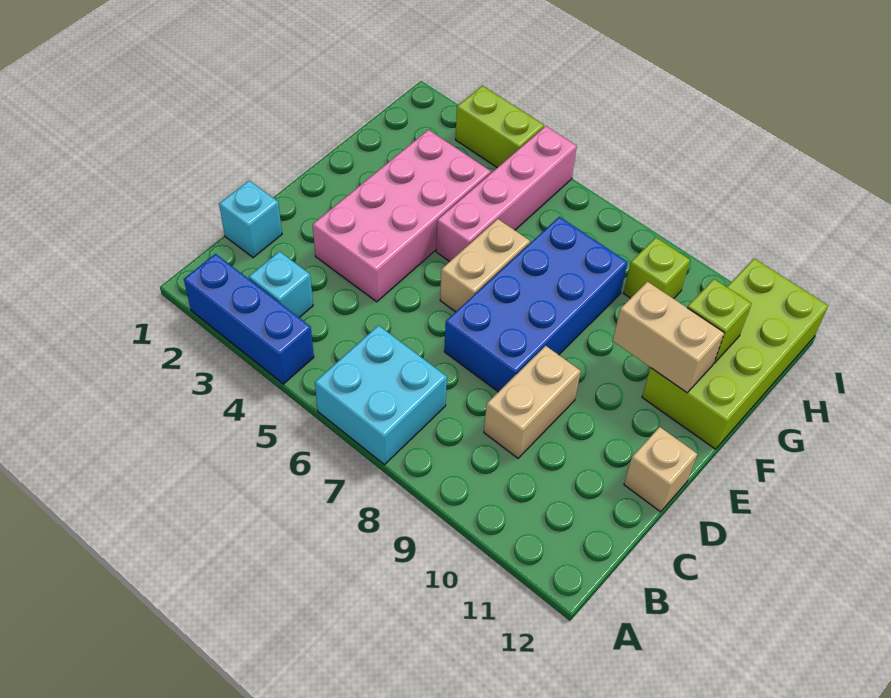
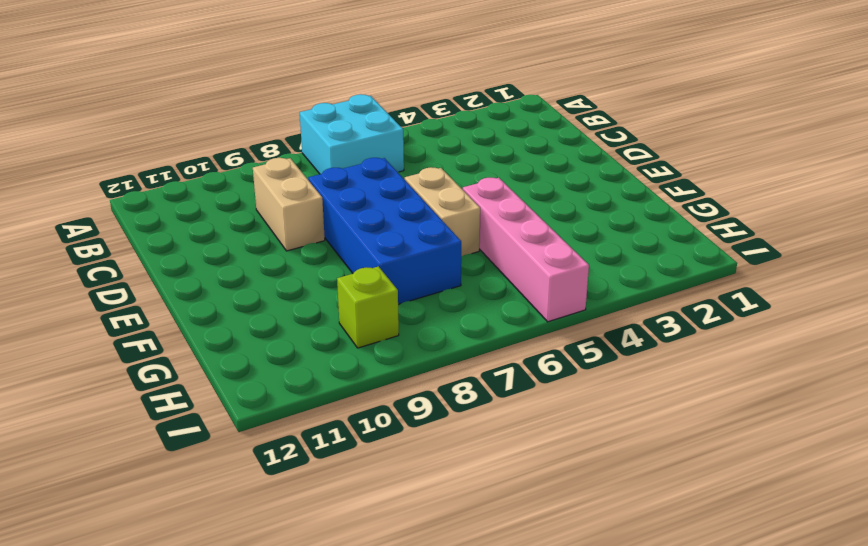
none -> blue 1x3 brick [184,254,314,384]
none -> cyan 1x1 brick [249,251,313,318]
none -> cyan 1x1 brick [219,181,282,258]

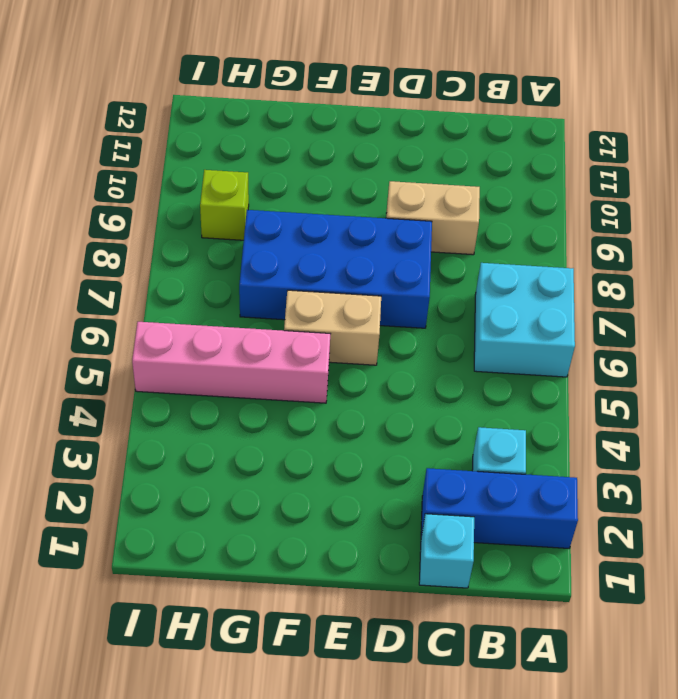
blue 1x3 brick [421,468,578,548] -> blue 1x3 brick turned to [184,254,314,384]
none -> pink 2x4 brick [313,130,491,302]
none -> tan 1x1 brick [624,427,697,512]
none -> lime 2x4 brick [642,259,828,449]

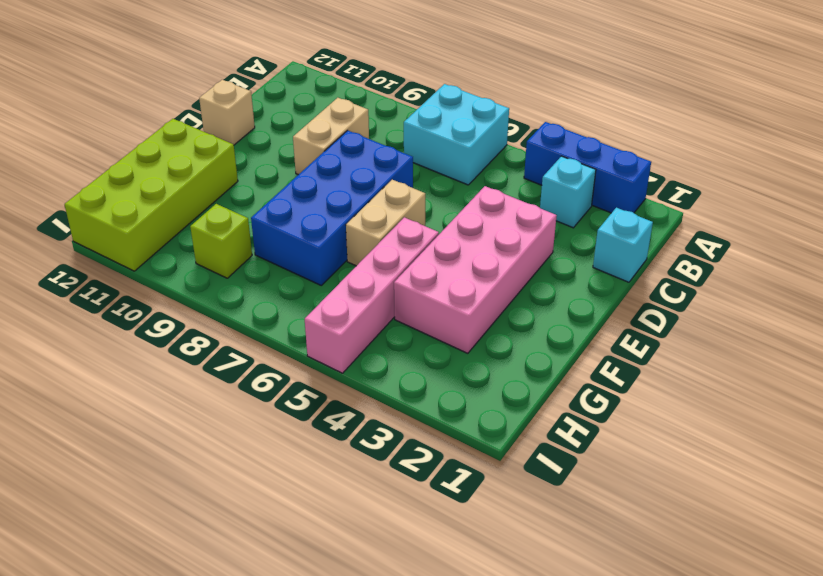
none -> lime 1x2 brick [455,86,544,168]
none -> tan 1x2 brick [613,282,724,393]
none -> lime 1x1 brick [687,279,752,363]

